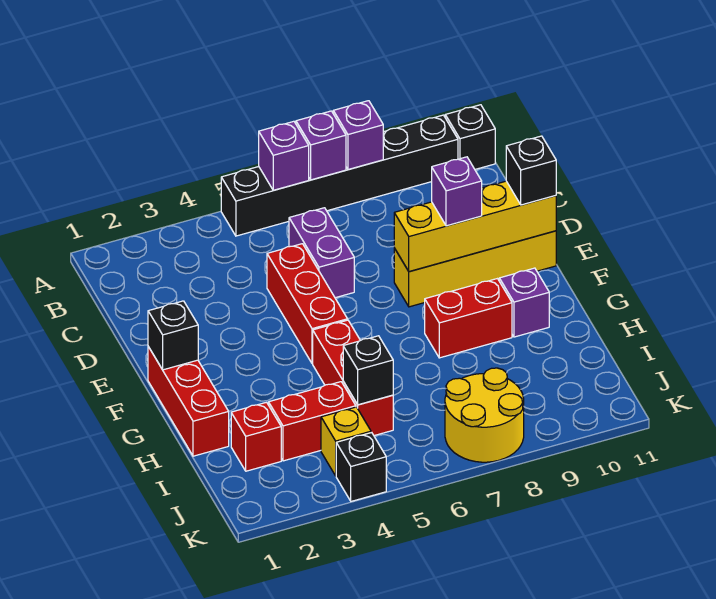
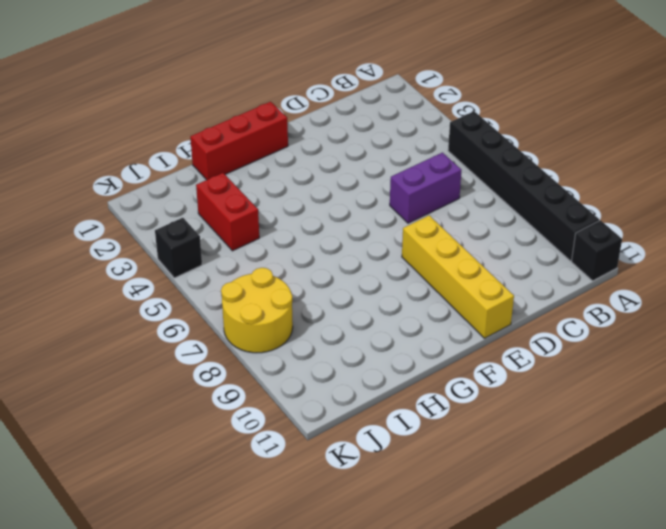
none -> red 1x3 brick [267,244,348,364]
none -> red 1x3 brick [313,320,393,436]
none -> red 1x2 brick [425,279,512,358]

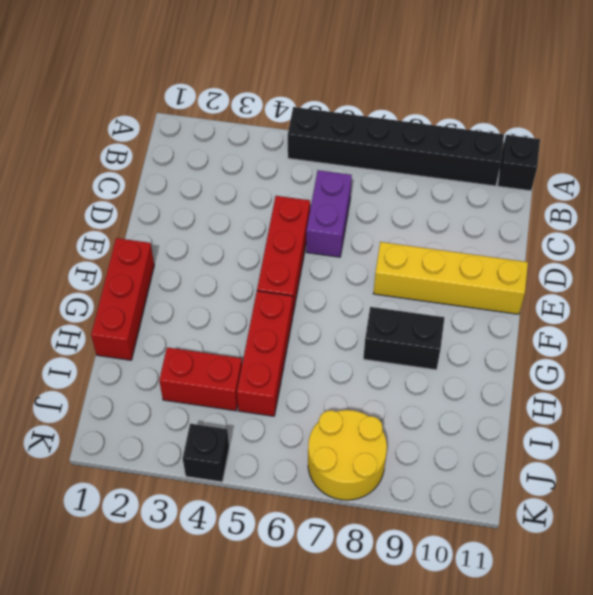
black 1x2 brick [363,307,444,370] -> red 1x2 brick [425,279,512,358]
none -> purple 1x1 brick [499,268,549,337]
none -> red 1x1 brick [231,402,281,471]
none -> yellow 1x1 brick [321,407,371,476]

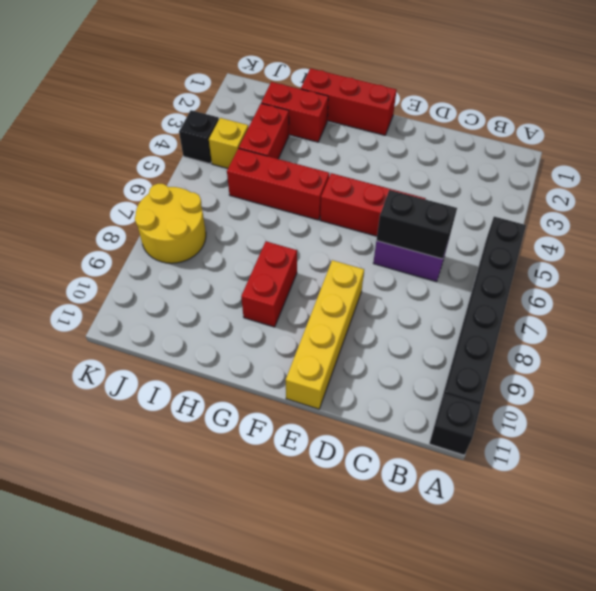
black 1x2 brick [376,190,457,259] -> none
red 1x2 brick [261,82,328,142] -> red 1x1 brick [231,402,281,471]
none -> purple 1x1 brick [499,268,549,337]
none -> purple 1x1 brick [259,121,309,190]
none -> purple 1x1 brick [296,111,346,180]

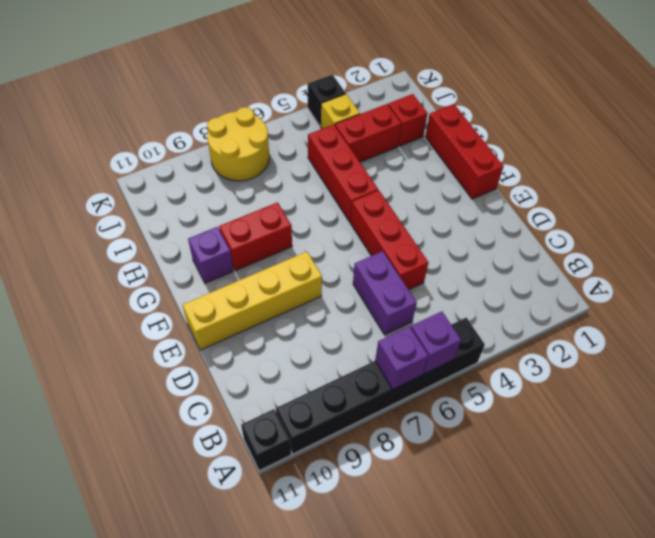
none -> purple 1x1 brick [333,101,383,170]
none -> yellow 1x4 brick [394,181,556,272]
none -> black 1x1 brick [148,301,198,370]

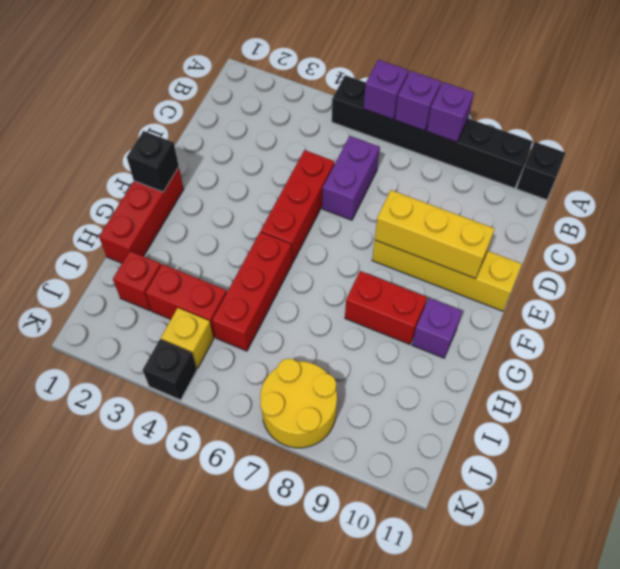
yellow 1x3 brick [375,190,494,279] -> yellow 1x4 brick [394,181,556,272]
none -> black 1x1 brick [343,336,393,405]
none -> purple 1x1 brick [432,157,482,226]
none -> black 1x1 brick [506,136,556,205]

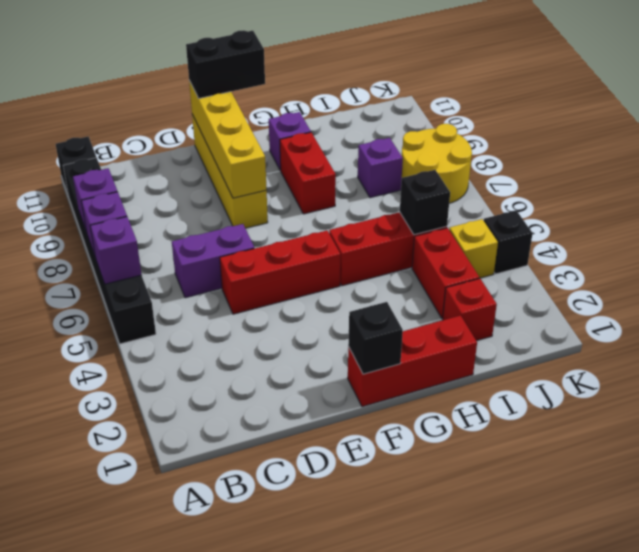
black 1x2 brick [186,30,265,98] -> black 1x1 brick [506,136,556,205]
purple 1x1 brick [358,138,403,198] -> purple 1x1 brick moved to [432,157,482,226]

